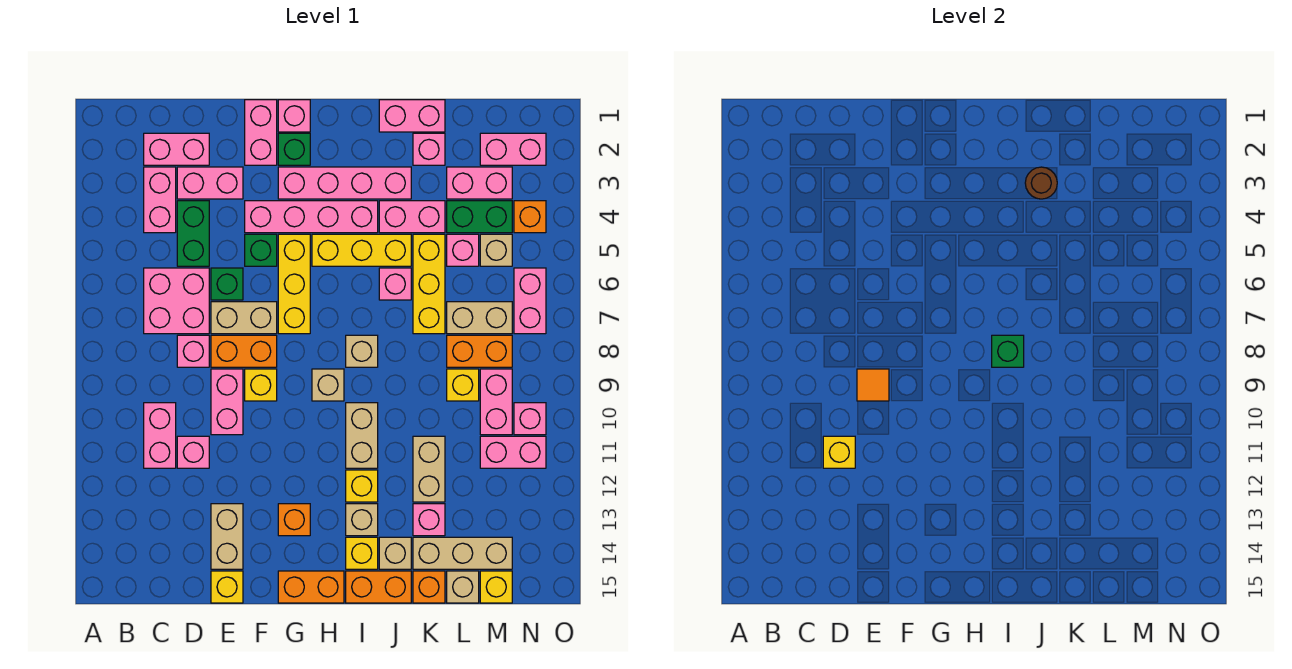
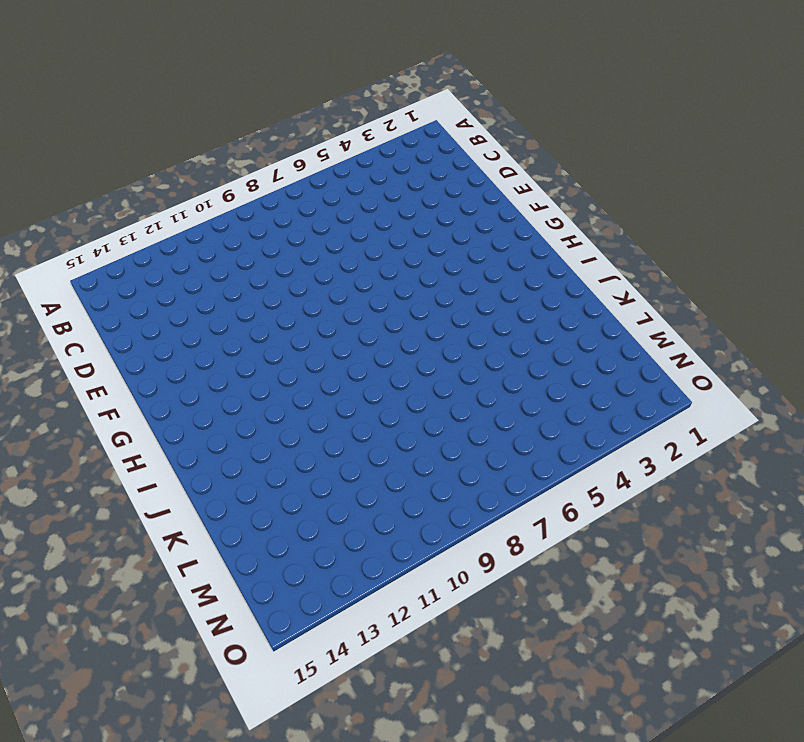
none -> pink 1x2 brick [144,133,209,165]
none -> pink 1x2 brick [144,167,176,233]
none -> pink 2x2 brick [144,268,209,334]
none -> pink 1x2 brick [144,403,176,468]

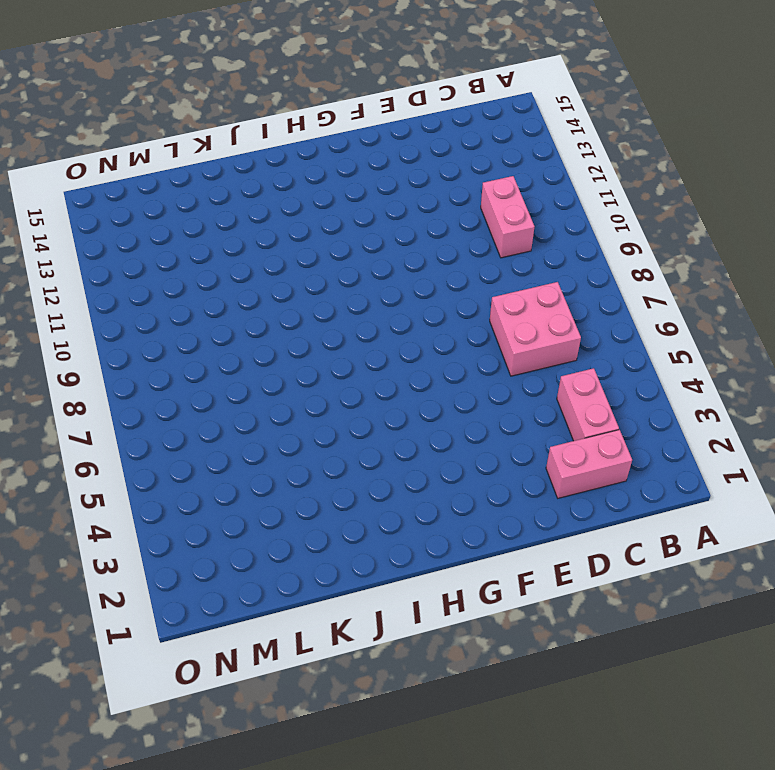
none -> pink 1x2 brick [177,167,243,199]
none -> green 1x2 brick [177,201,209,266]
none -> pink 1x1 brick [177,335,209,367]
none -> pink 1x1 brick [177,436,209,468]

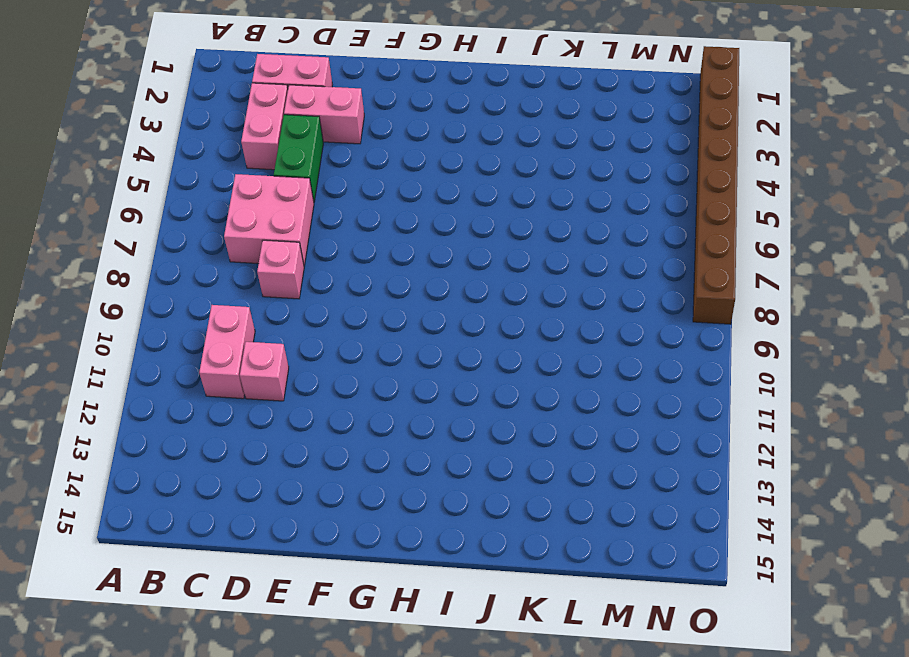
brown 1x8 brick [693,46,739,324] -> none
none -> green 1x1 brick [211,268,243,300]
none -> tan 1x2 brick [211,302,277,334]
none -> orange 1x2 brick [211,335,277,367]
none -> pink 1x2 brick [211,369,243,435]

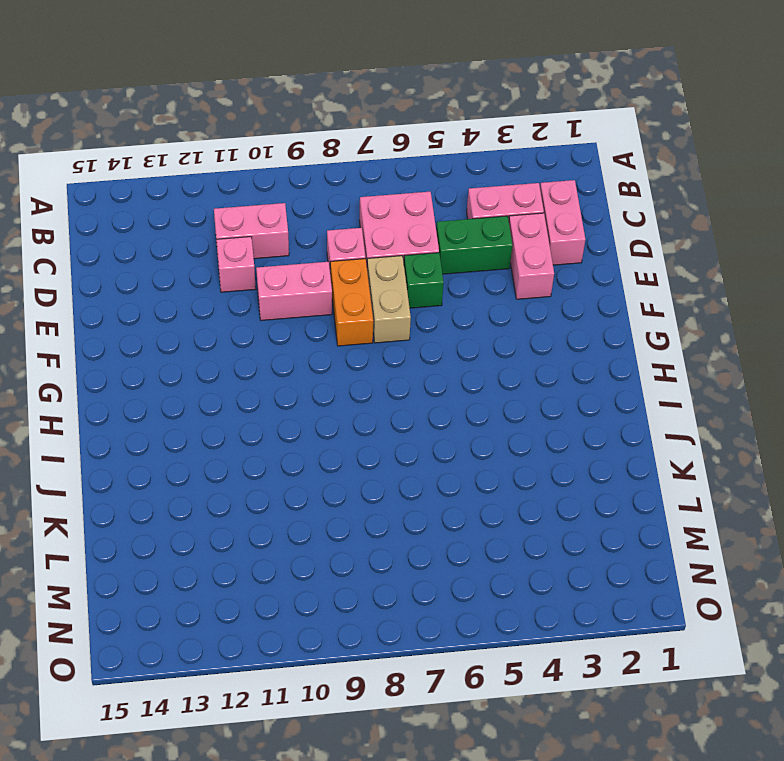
none -> tan 1x2 brick [211,504,243,569]
none -> yellow 1x1 brick [211,571,243,603]
none -> pink 1x2 brick [245,100,277,165]
none -> pink 1x4 brick [245,201,378,233]

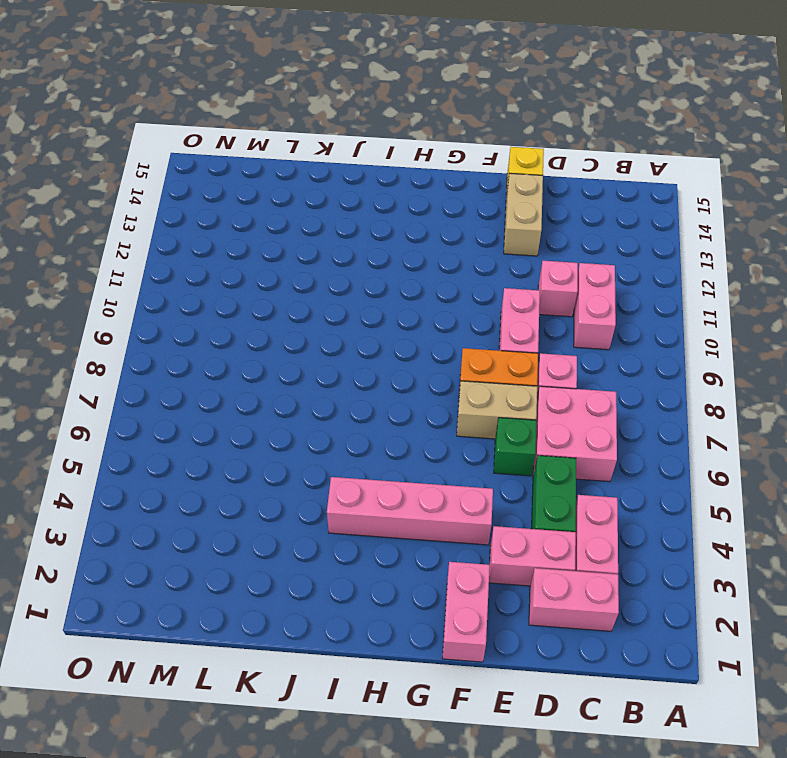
none -> green 1x1 brick [245,234,277,266]
none -> yellow 1x1 brick [245,369,277,401]
none -> pink 1x1 brick [278,100,310,132]
none -> green 1x1 brick [278,133,310,165]

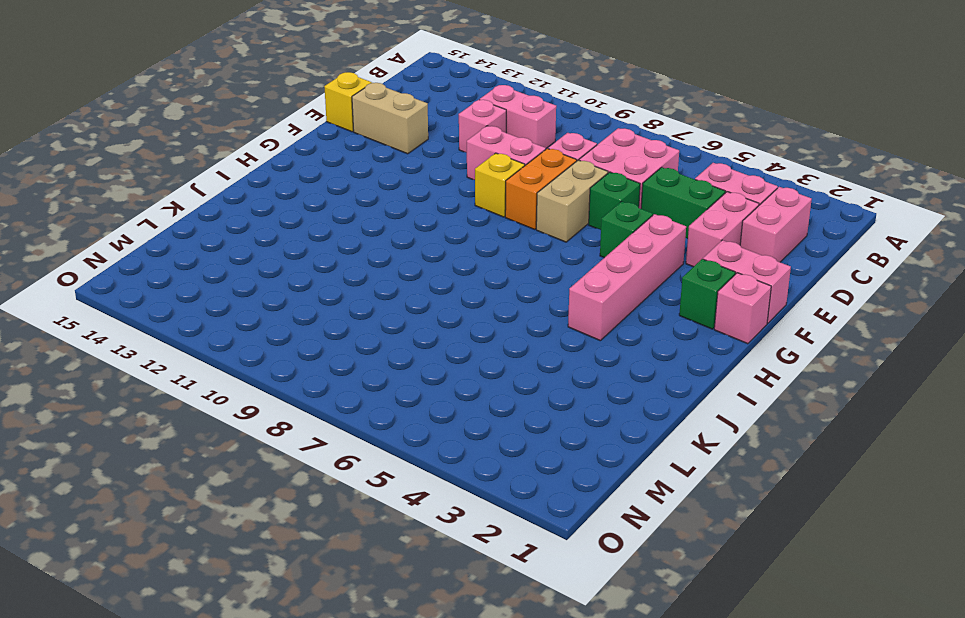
none -> pink 1x4 brick [278,167,411,199]
none -> yellow 1x3 brick [278,234,310,334]
none -> orange 1x1 brick [278,504,310,536]
none -> orange 1x2 brick [278,571,344,603]

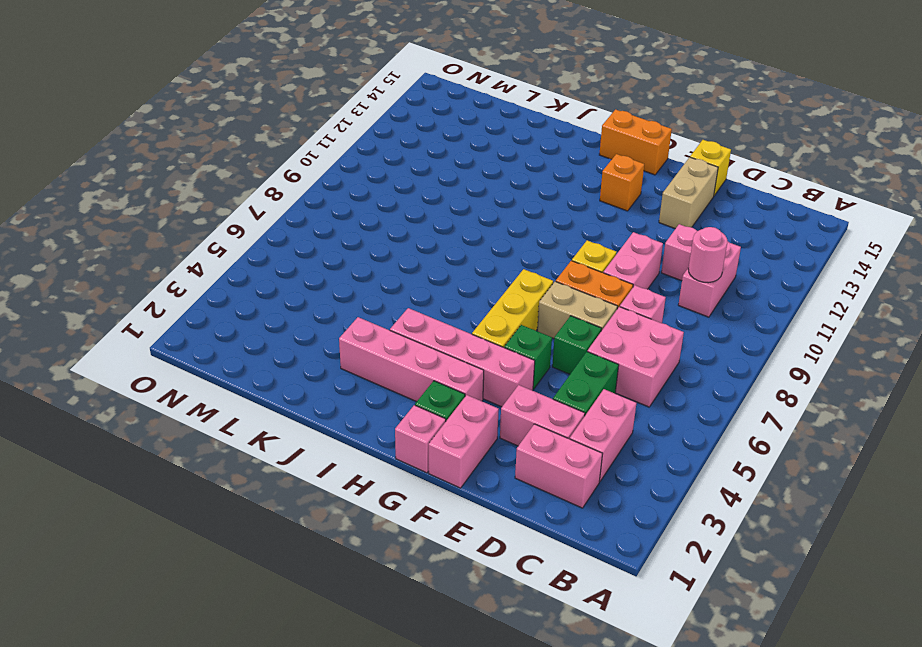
pink 1x1 round brick [688,227,727,283] -> none
none -> yellow 1x3 brick [312,234,411,266]
none -> tan 1x1 brick [312,369,344,401]
none -> tan 1x1 brick [346,335,378,367]
none -> tan 1x2 brick [346,403,378,468]

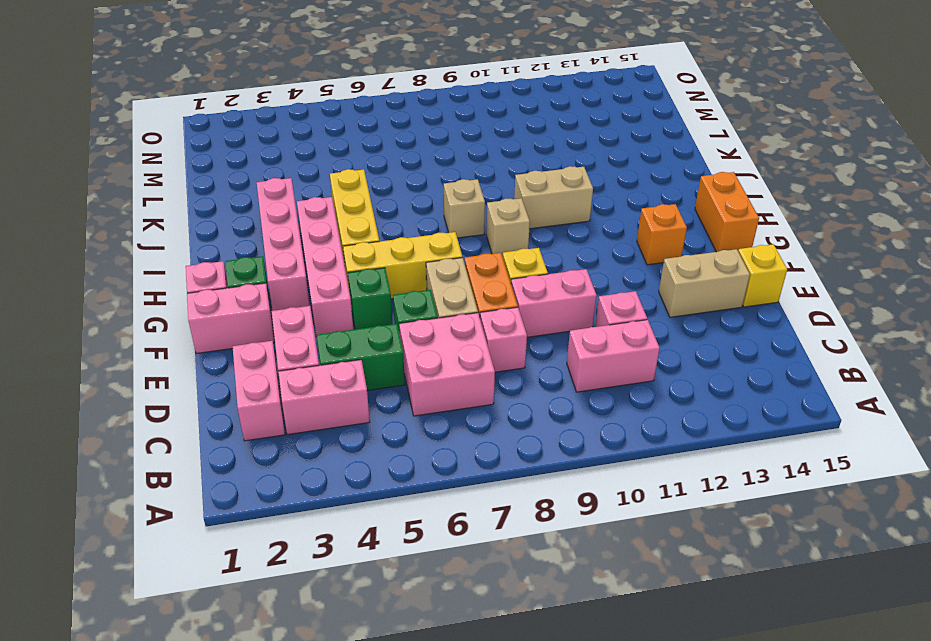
none -> yellow 1x1 brick [346,470,378,502]
none -> tan 1x1 brick [346,504,378,536]
none -> yellow 1x1 brick [346,537,378,569]
none -> orange 1x2 brick [346,571,411,603]

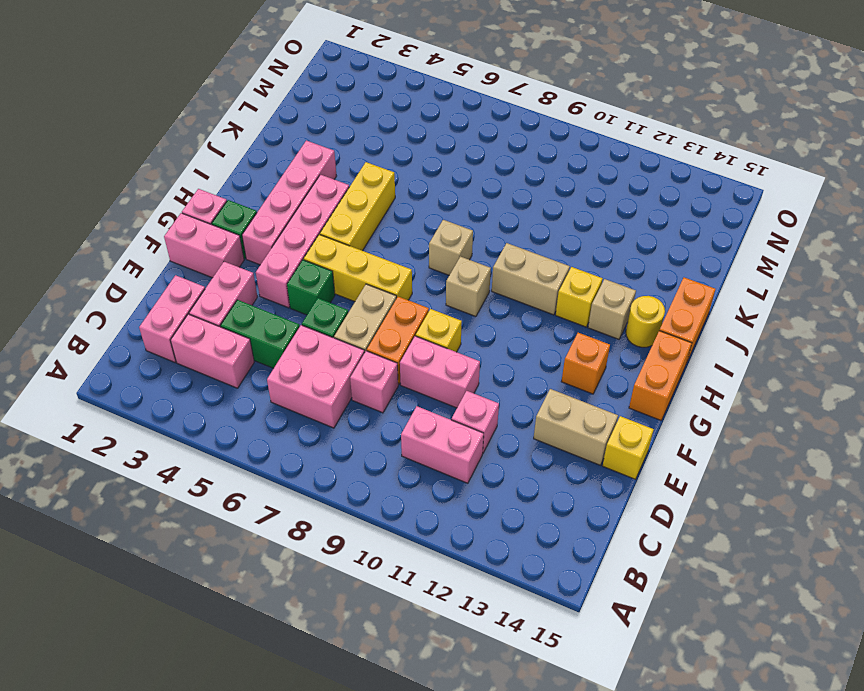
yellow 1x1 round brick [626,296,665,347] -> yellow 1x1 brick [346,537,378,569]
none -> pink 1x2 brick [379,100,445,132]
none -> pink 1x2 brick [379,201,445,233]
none -> pink 1x1 brick [379,268,411,300]
none -> tan 1x1 brick [379,537,411,569]

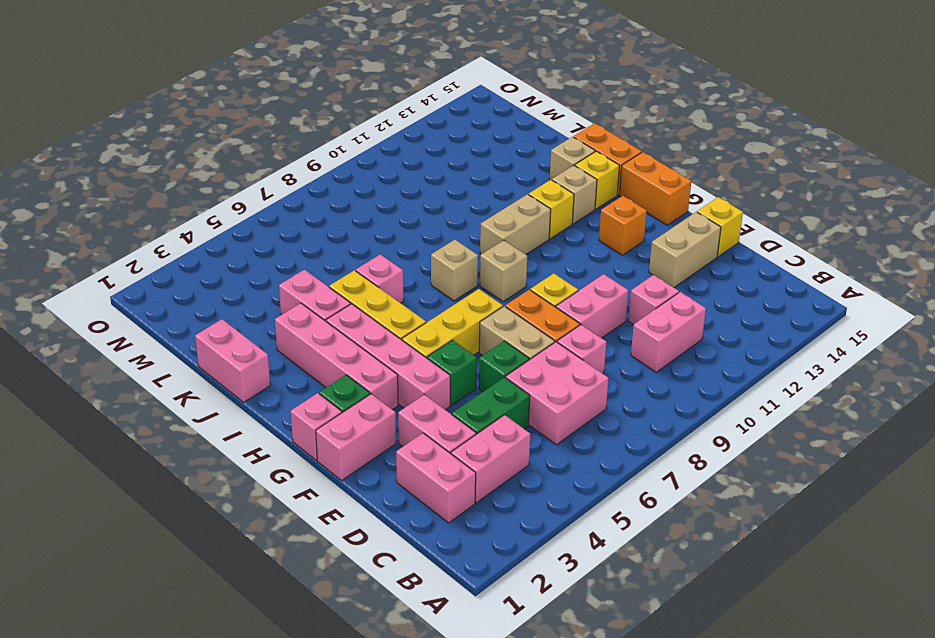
none -> pink 1x1 brick [413,133,445,165]
none -> yellow 1x3 brick [413,234,445,334]
none -> tan 1x2 brick [413,436,445,502]
none -> pink 1x1 brick [413,504,445,536]

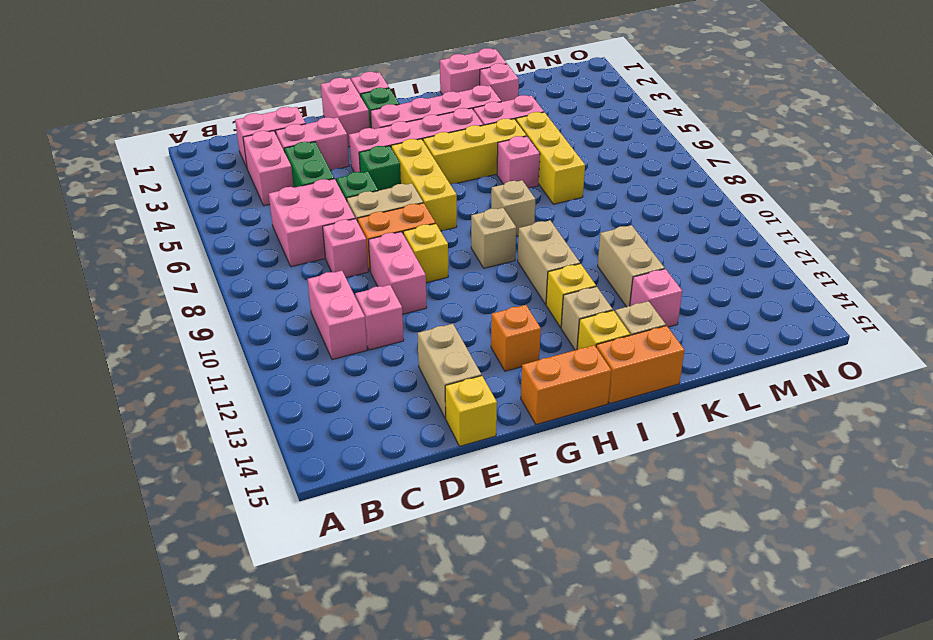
none -> tan 1x3 brick [413,537,512,569]
none -> orange 1x1 brick [413,571,445,603]
none -> pink 1x2 brick [447,167,512,199]
none -> green 1x2 brick [447,201,512,233]

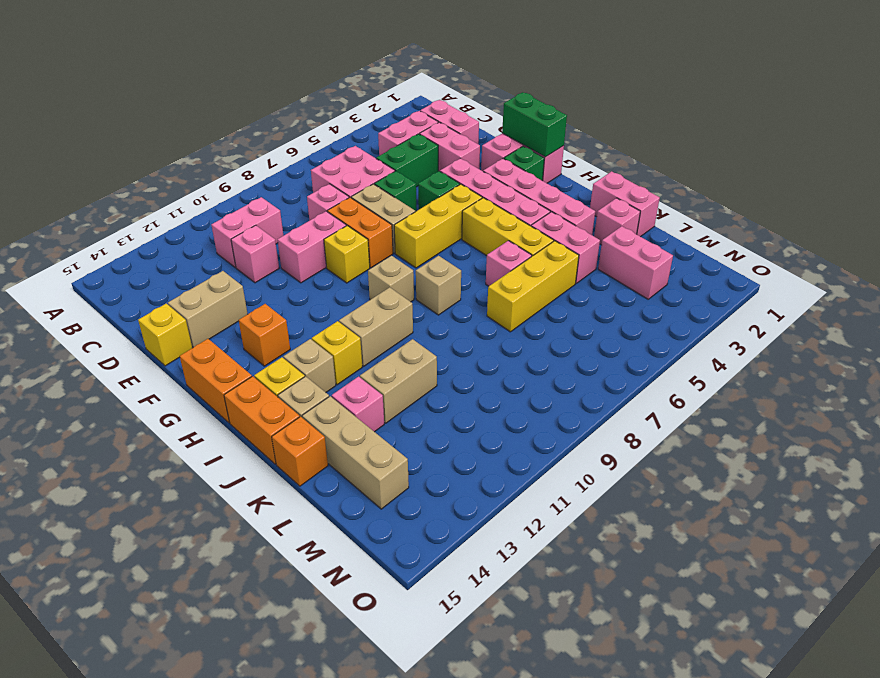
green 1x2 brick [502,92,567,157] -> green 1x2 brick moved to [447,201,512,233]
none -> pink 1x1 brick [447,234,479,266]
none -> tan 1x2 brick [447,302,512,334]
none -> orange 1x2 brick [447,335,512,367]
none -> yellow 1x1 brick [447,369,479,401]

